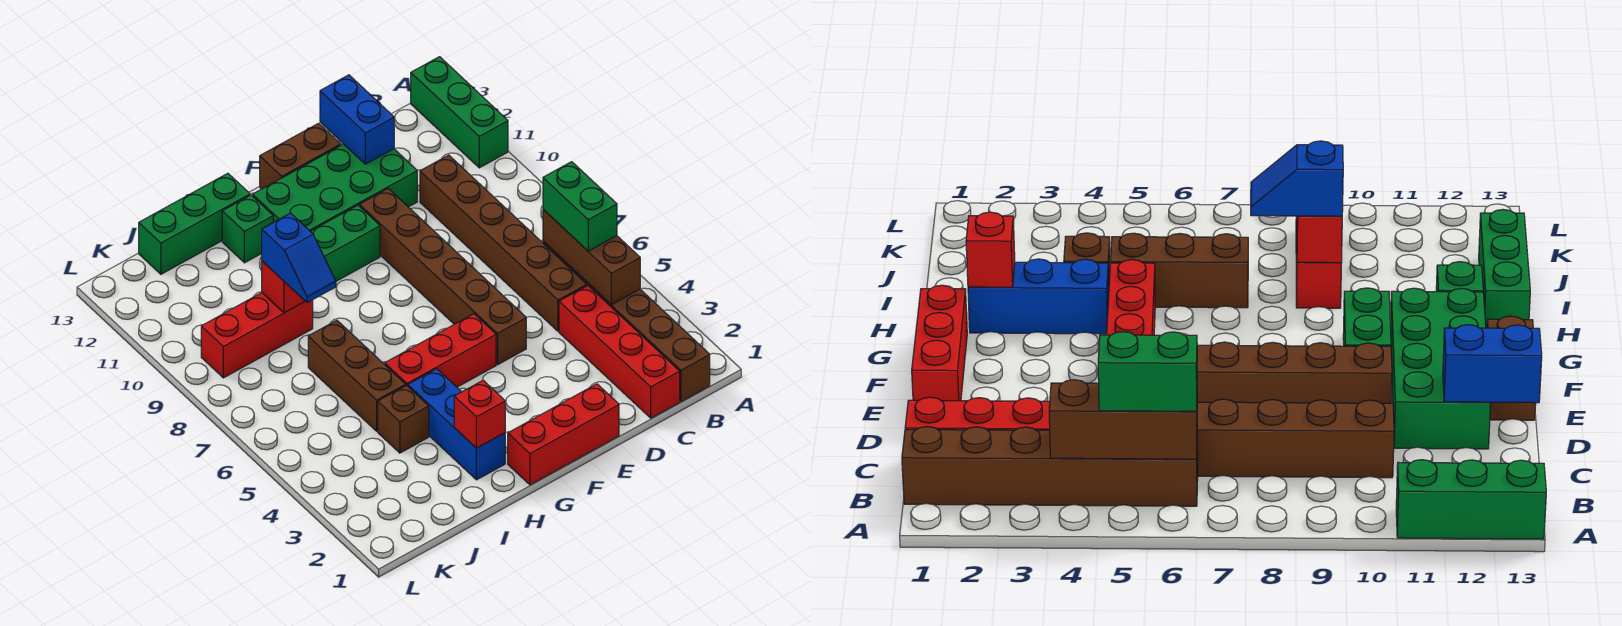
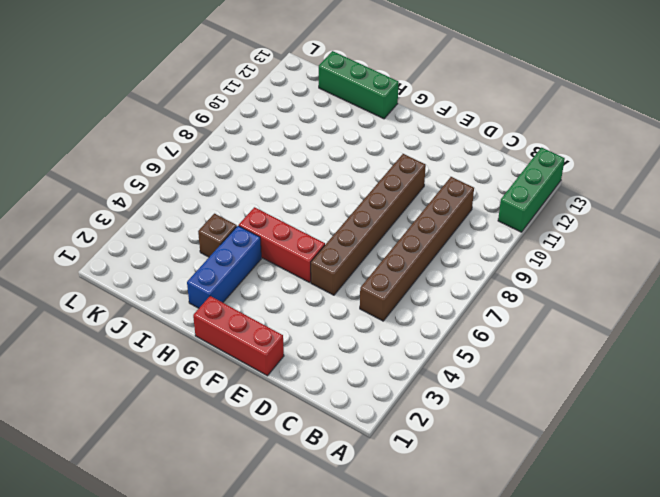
none -> brown 1x6 brick [543,241,710,402]
none -> red 1x4 brick [559,286,680,418]
none -> green 2x4 brick [253,144,417,231]

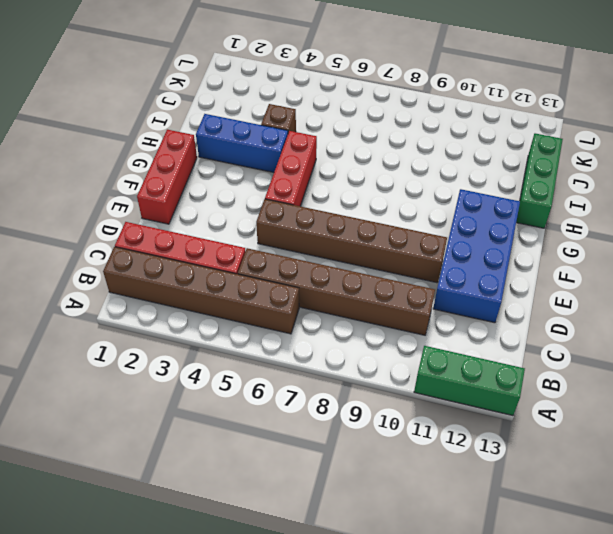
blue 2x4 brick [433,189,520,323] -> green 2x4 brick [253,144,417,231]
none -> brown 1x2 brick [260,123,341,189]
none -> green 1x2 brick [310,205,380,281]
none -> green 1x1 brick [222,195,273,263]

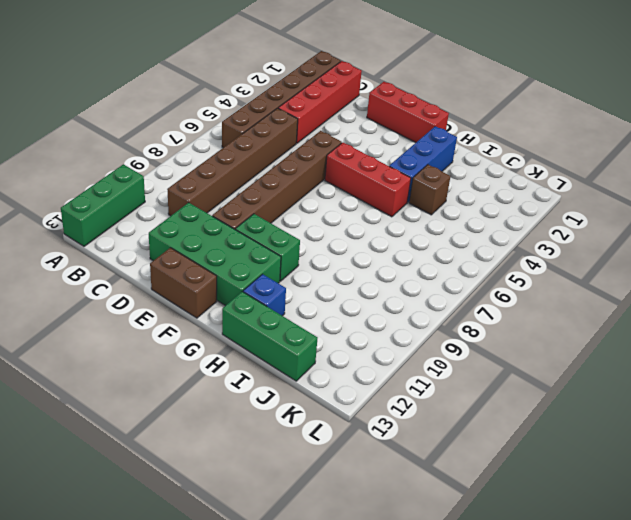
blue 1x1 brick [243,274,286,316] -> green 1x1 brick [222,195,273,263]
none -> brown 1x3 brick [308,320,405,431]
none -> red 1x3 brick [201,293,313,378]
none -> brown 1x3 brick [543,209,640,305]

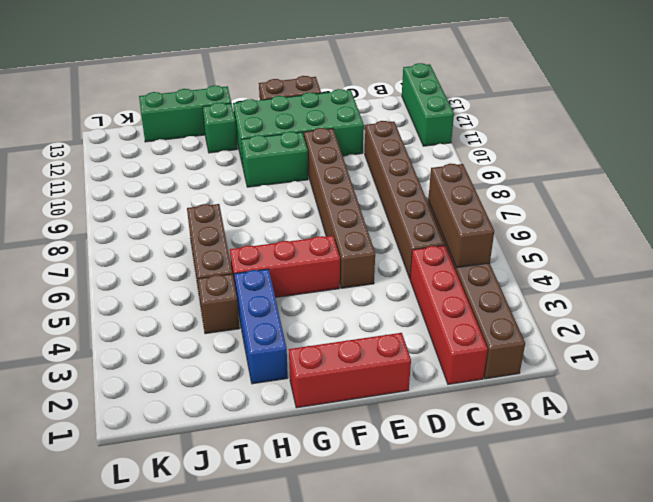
none -> red 1x3 brick [201,293,313,378]
none -> blue 1x2 brick [320,75,394,164]
none -> red 1x1 brick [454,381,505,448]

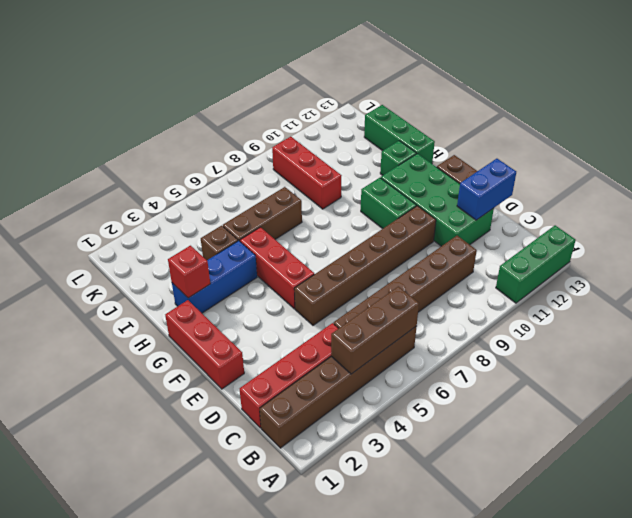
none -> red 1x1 brick [262,261,305,313]
none -> green 1x2 brick [543,162,617,251]
none -> blue 1x2 slope [262,213,336,303]

